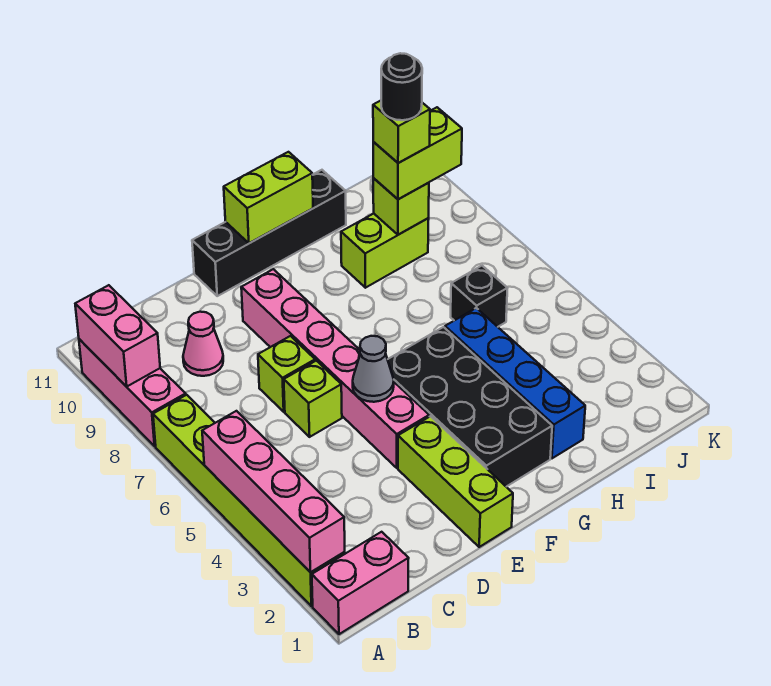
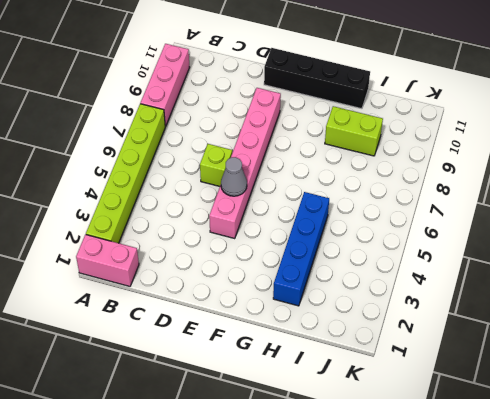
none -> pink 1x1 cone [183,312,223,376]
none -> lime 1x1 brick [258,336,315,412]
none -> lime 1x3 brick [398,416,513,547]

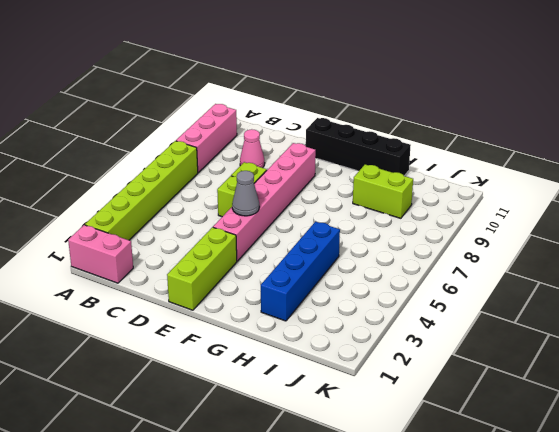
none -> black 2x4 brick [388,327,552,487]
none -> black 1x1 brick [451,266,507,327]
none -> pink 1x4 brick [202,411,345,572]

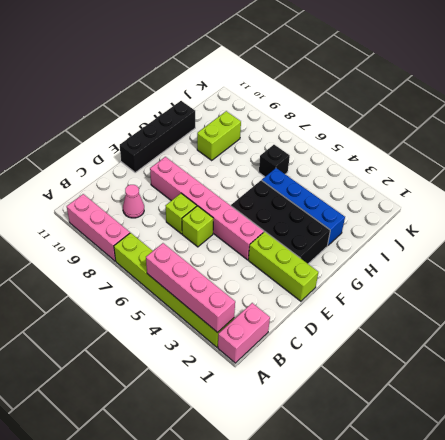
none -> pink 1x2 brick [75,285,160,387]
none -> grey 1x1 cone [353,336,394,402]
none -> lime 1x2 brick [224,152,313,243]

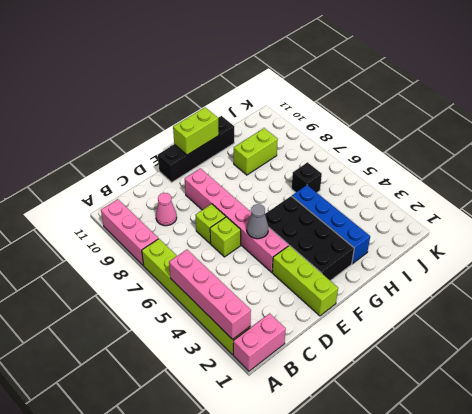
none -> pink 1x2 brick [75,285,160,387]
none -> lime 1x1 brick [373,178,429,235]
none -> lime 1x2 brick [373,107,462,199]

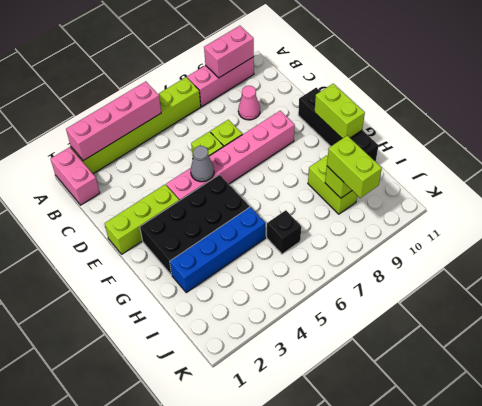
none -> lime 1x1 brick [373,101,430,163]
none -> black 1x1 round brick [381,53,422,120]

